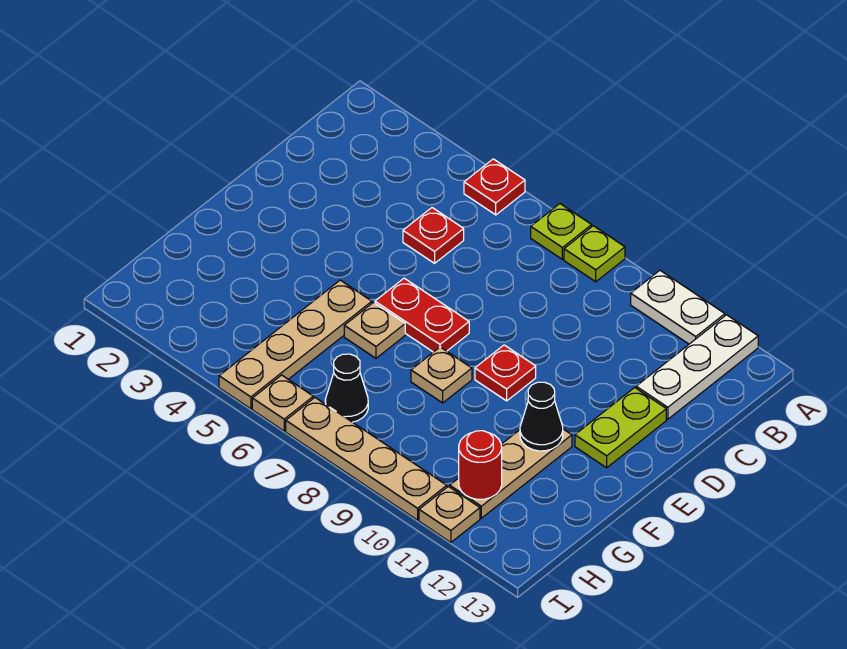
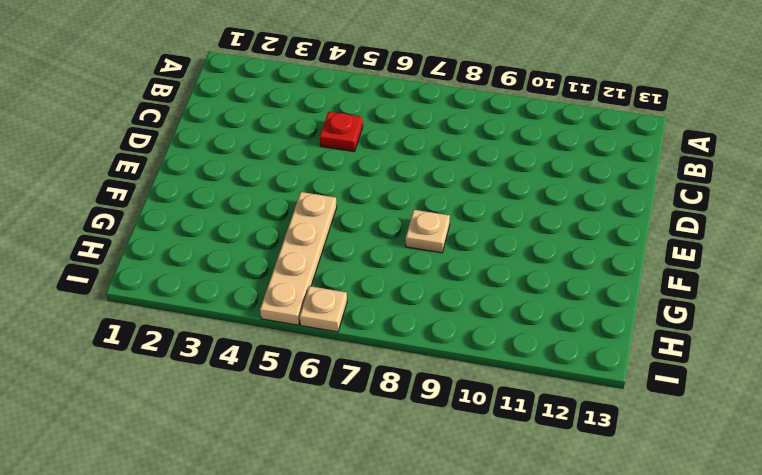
none -> red 1x1 plate [464,159,525,215]
none -> lime 1x1 plate [531,204,592,259]
none -> lime 1x1 plate [564,226,625,282]

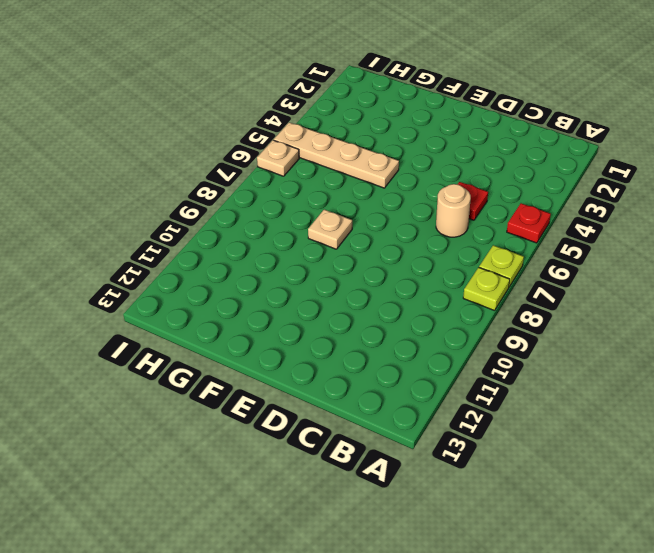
tan 1x1 round brick [436,184,471,237] -> none
none -> white 1x2 plate [631,270,725,344]
none -> white 1x3 plate [636,315,758,419]
none -> lime 1x2 plate [575,388,666,468]

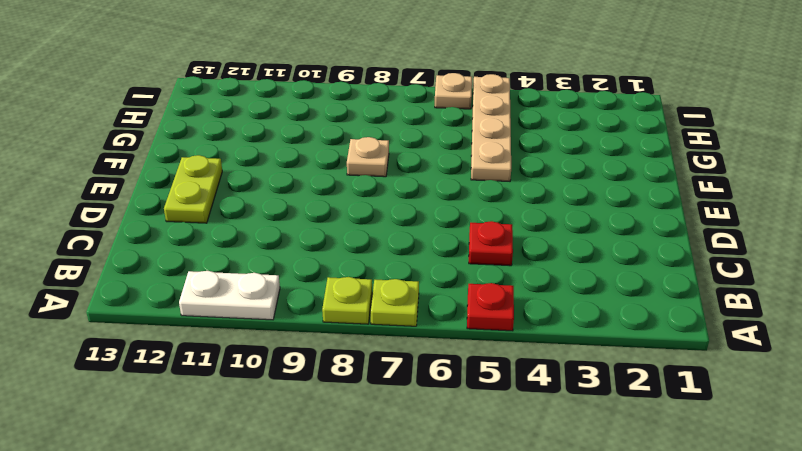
none -> white 1x3 plate [636,315,758,419]
none -> red 1x2 plate [375,278,469,352]
none -> red 1x1 plate [475,345,536,401]

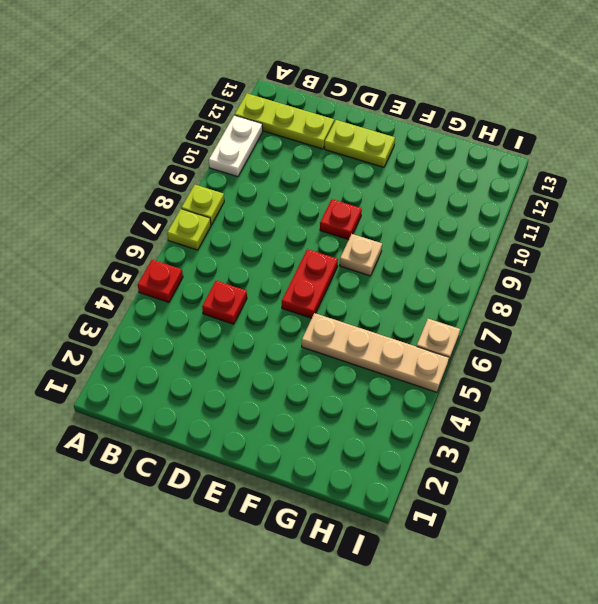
lime 1x3 plate [235,94,334,149] -> white 1x3 plate [636,315,758,419]
none -> tan 1x1 plate [344,303,405,358]
none -> tan 1x3 plate [450,429,572,518]
none -> black 1x1 cone [325,354,368,422]

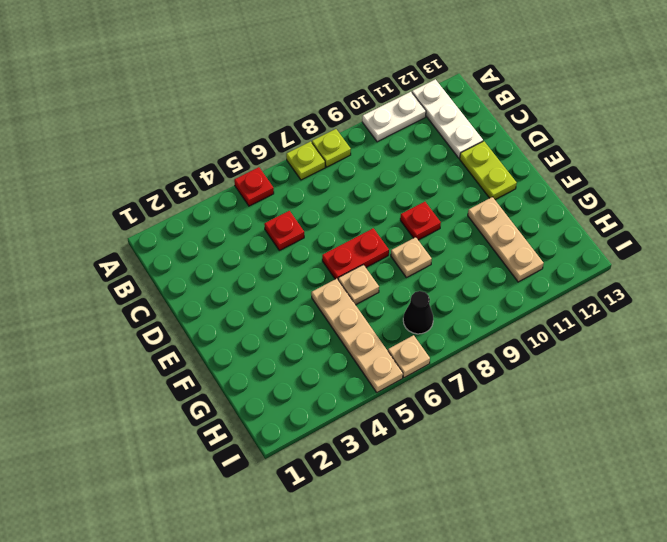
none -> tan 1x4 plate [286,398,447,520]
none -> tan 1x1 plate [419,486,480,542]
none -> black 1x1 cone [520,382,563,451]

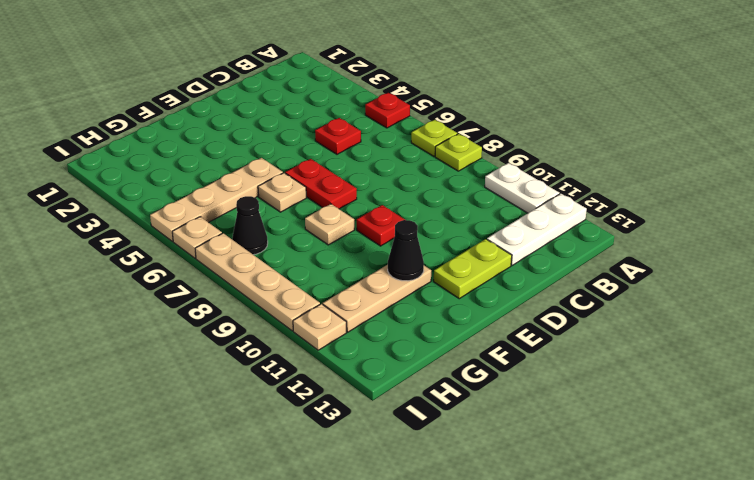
none -> red 1x1 round brick [459,431,502,499]

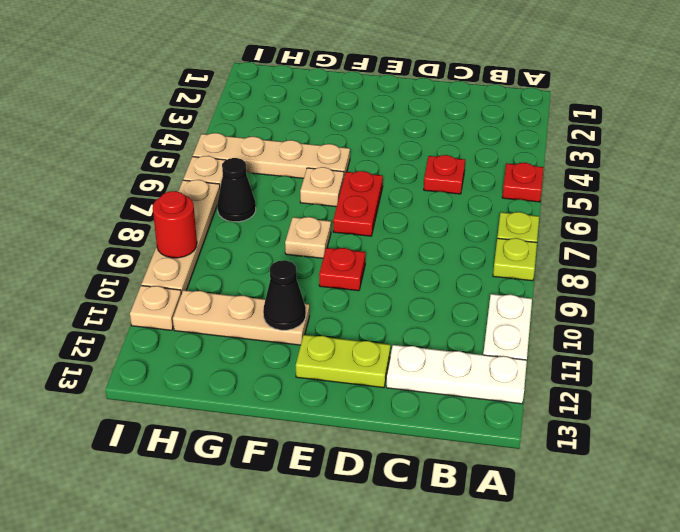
red 1x1 round brick [153,191,197,258] -> red 1x1 round brick moved to [459,431,502,499]

